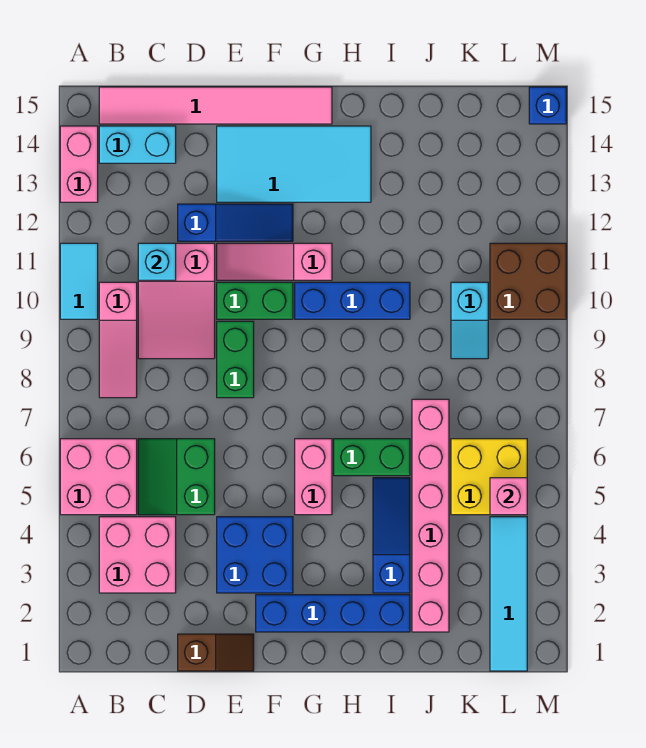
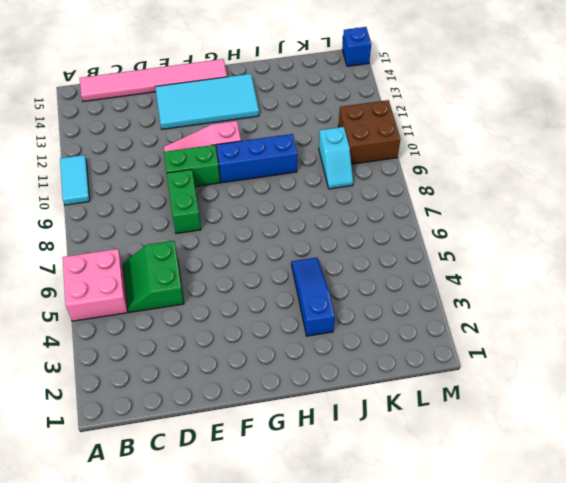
none -> pink 1x2 brick [60,126,98,202]
none -> pink 2x2 brick [99,517,176,593]
none -> pink 1x3 slope [99,282,137,398]

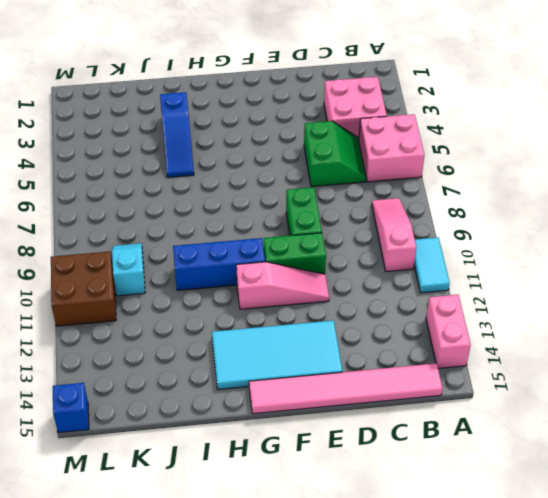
none -> cyan 1x2 brick [99,126,176,163]
none -> pink 2x3 slope [138,243,215,359]
none -> brown 1x2 slope [178,634,254,671]

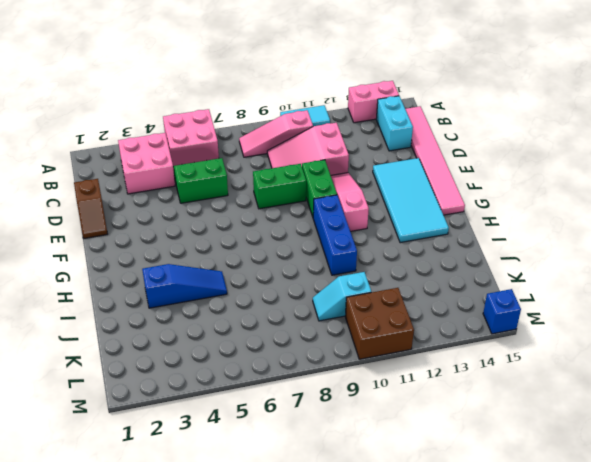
none -> blue 1x3 slope [178,204,293,241]
none -> blue 2x2 brick [217,517,293,593]
none -> blue 1x4 brick [256,595,410,632]

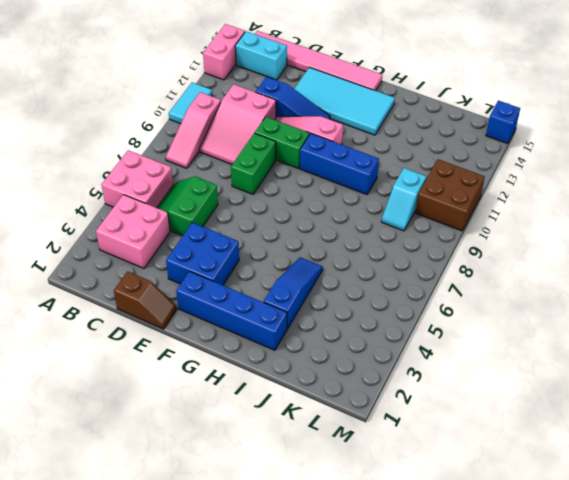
none -> pink 1x2 brick [295,439,332,515]
none -> green 1x2 brick [334,439,410,476]
none -> pink 1x6 brick [412,399,449,632]

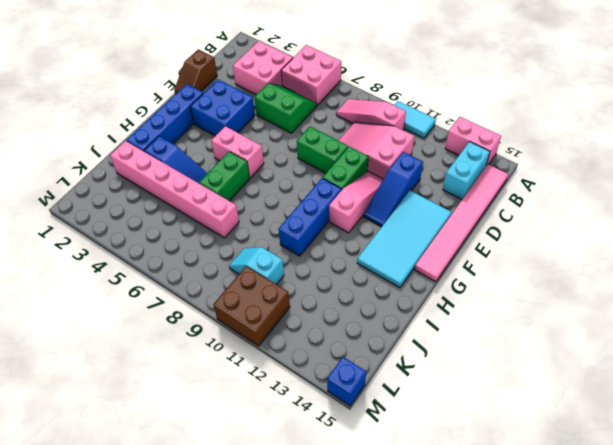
none -> yellow 2x2 brick [451,439,527,515]
none -> cyan 1x4 tile [490,517,527,671]
none -> cyan 1x1 brick [138,243,176,280]

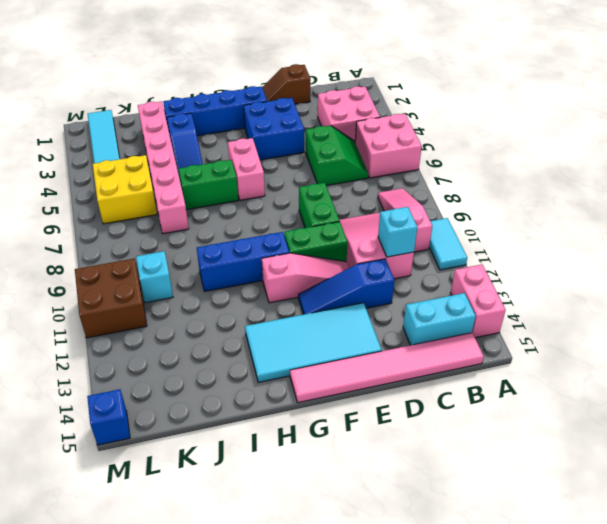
none -> pink 1x1 brick [490,478,527,515]

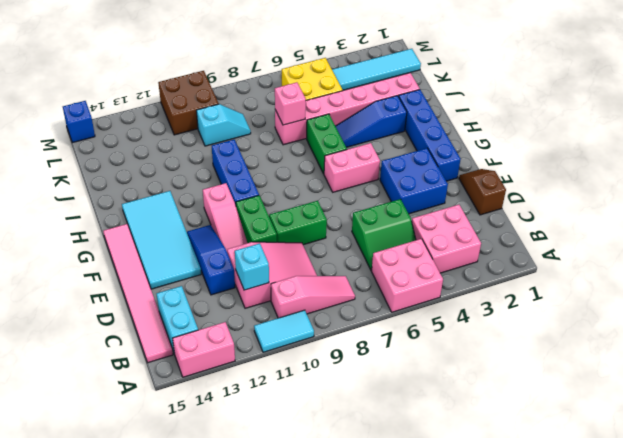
pink 1x1 brick [275,82,306,125] -> pink 1x1 brick moved to [490,478,527,515]

